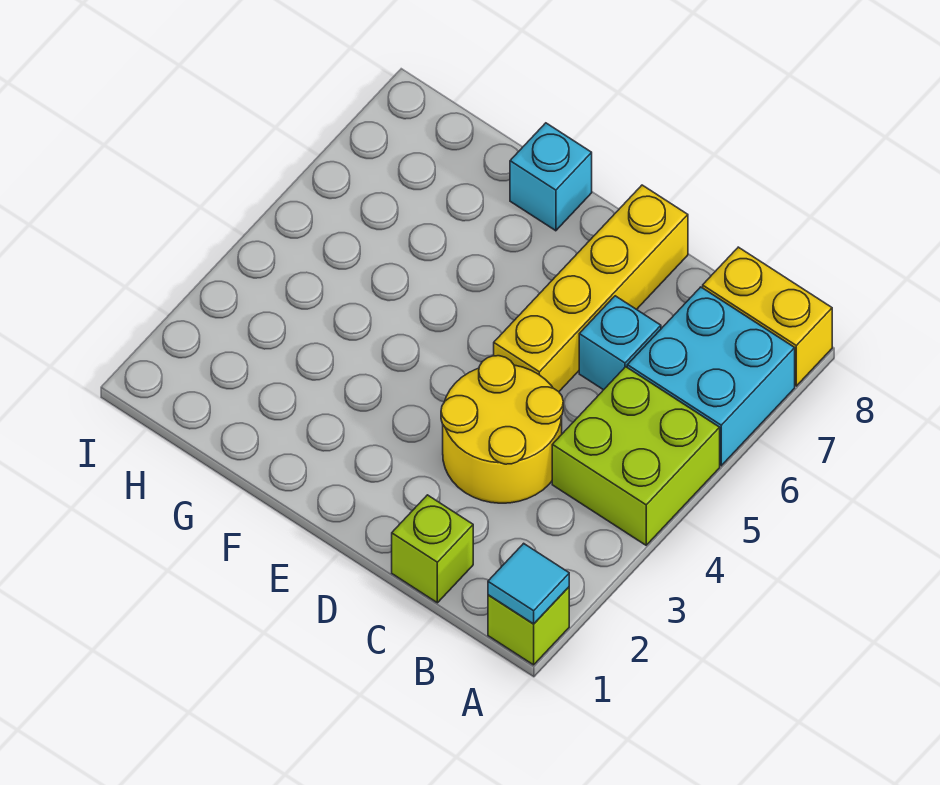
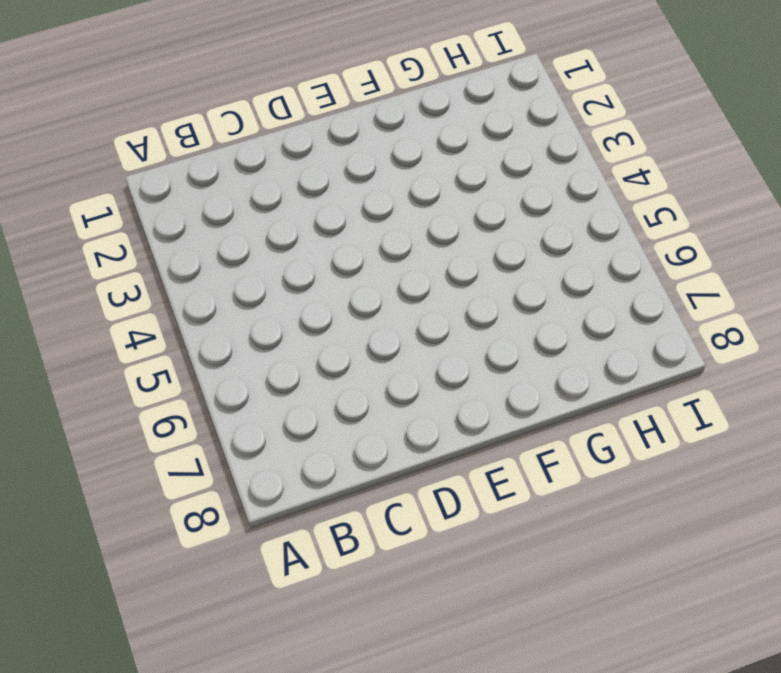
none -> lime 1x1 brick [488,587,569,665]
none -> lime 2x2 brick [552,367,720,545]

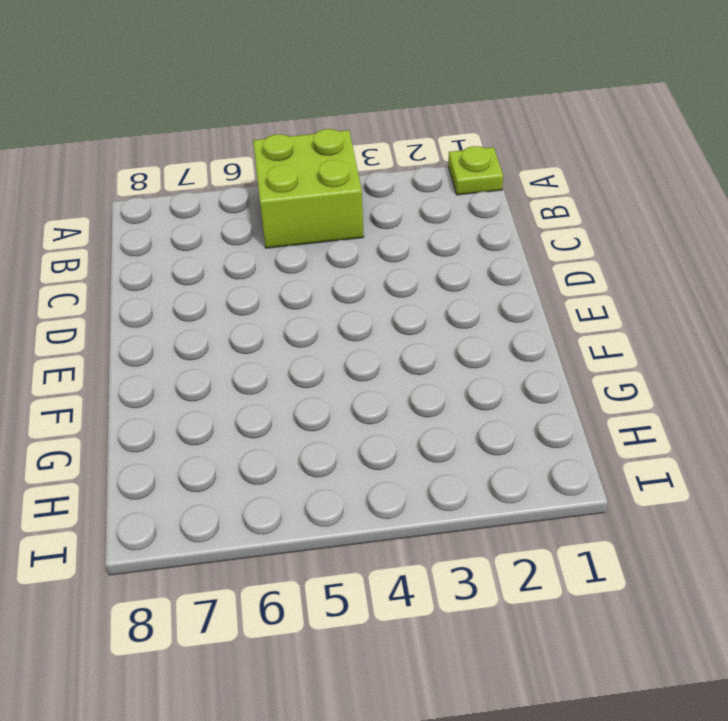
lime 1x1 plate [448,146,503,195] -> lime 1x1 brick [488,587,569,665]
none -> cyan 2x2 brick [627,287,795,466]
none -> yellow 1x2 brick [703,247,832,386]

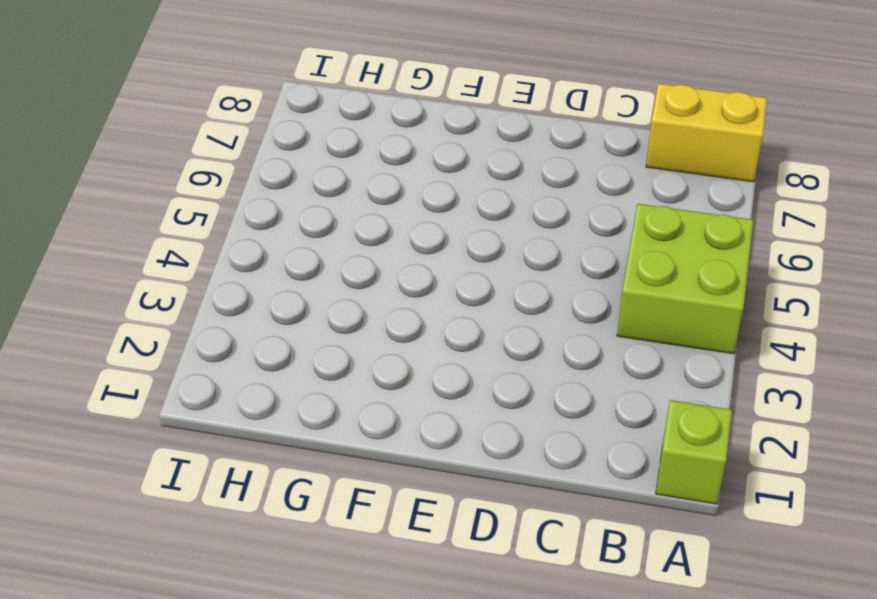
none -> cyan 2x2 brick [627,287,795,466]
none -> lime 1x1 brick [392,495,473,603]

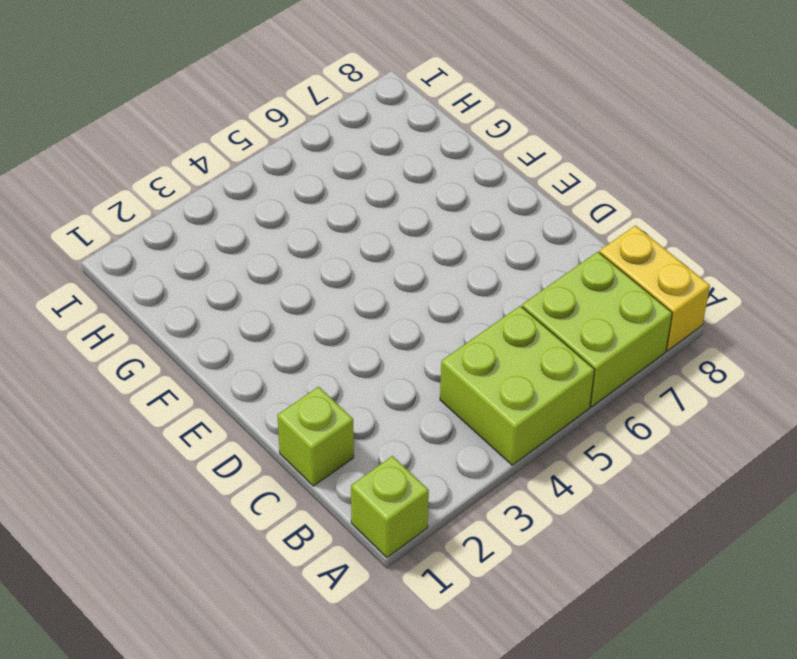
lime 2x2 brick [522,252,672,407] -> cyan 2x2 brick [627,287,795,466]
none -> yellow 2x2 round brick [441,356,563,503]
none -> cyan 1x1 brick [579,296,661,390]

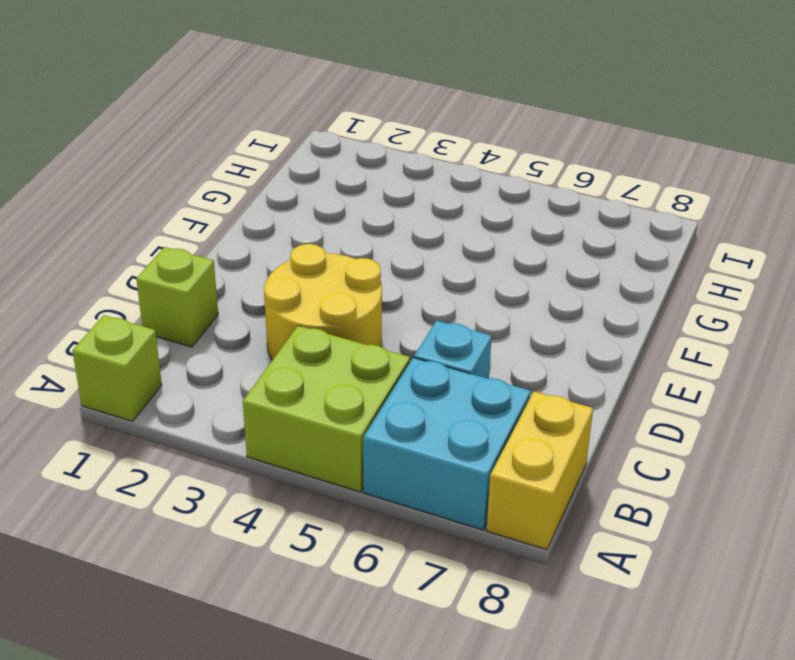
none -> yellow 1x4 brick [494,185,688,392]
none -> cyan 1x1 brick [510,123,592,231]

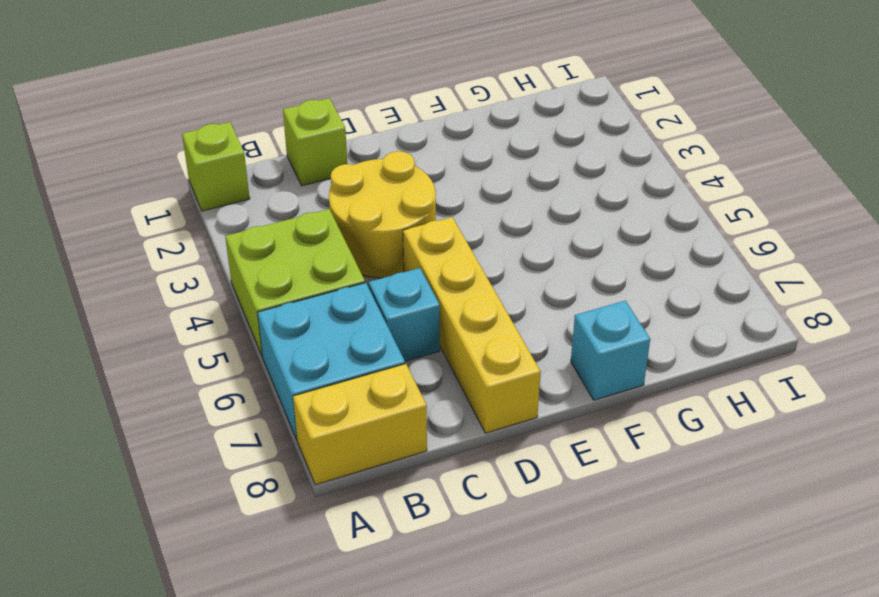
none -> cyan 1x1 tile [488,543,569,624]

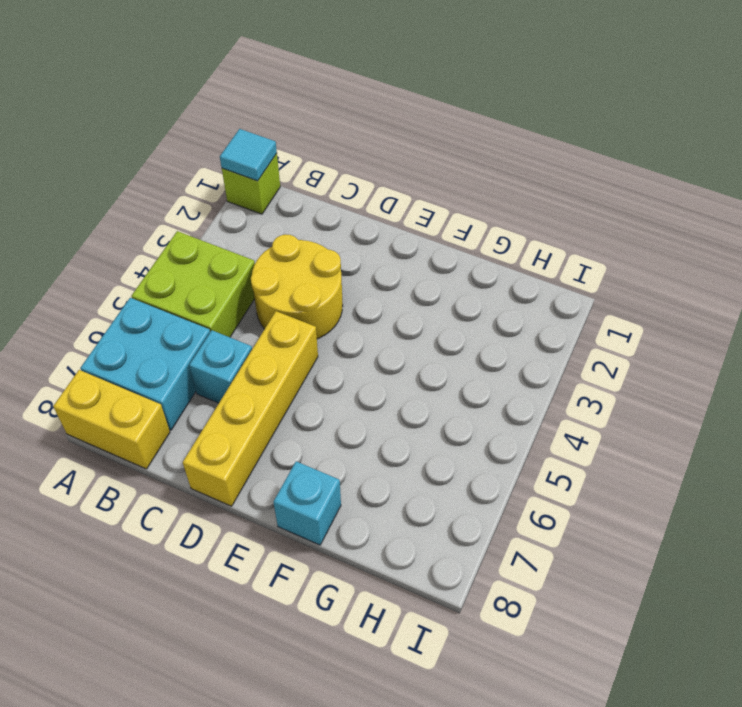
none -> lime 1x1 brick [392,495,473,603]

